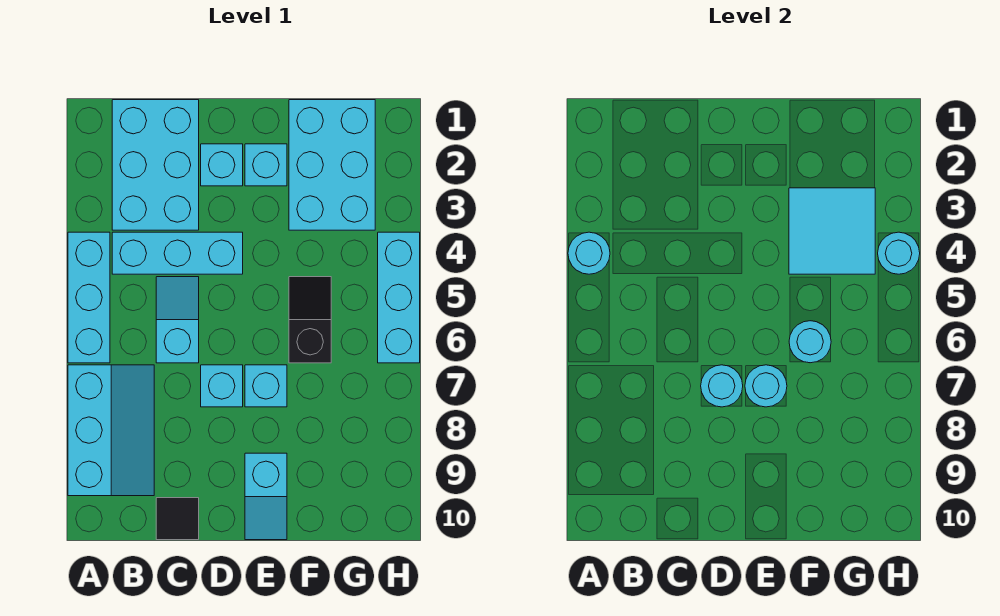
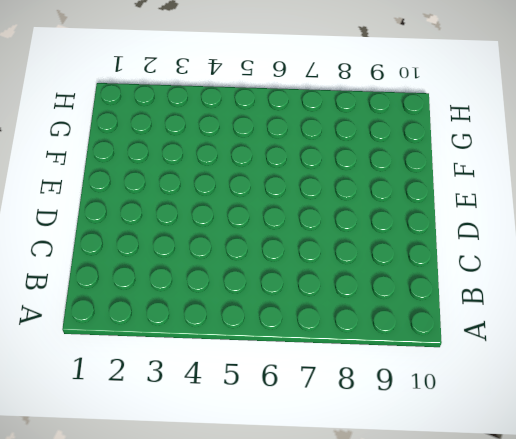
none -> cyan 1x3 brick [68,232,110,363]
none -> cyan 2x3 slope [68,365,154,496]
none -> cyan 2x3 brick [112,100,199,230]

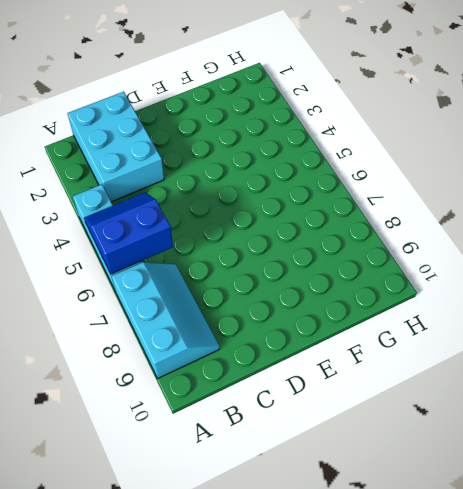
blue 2x2 slope [84,192,173,274] -> none
none -> cyan 1x3 brick [112,232,243,274]
none -> cyan 1x2 slope [156,277,199,363]
none -> black 1x1 tile [156,498,199,540]

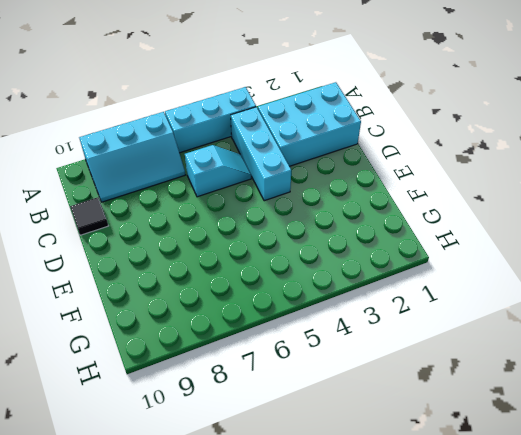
none -> cyan 1x1 brick [201,144,243,186]
none -> cyan 1x1 brick [201,365,243,407]
none -> cyan 1x1 brick [245,144,287,186]

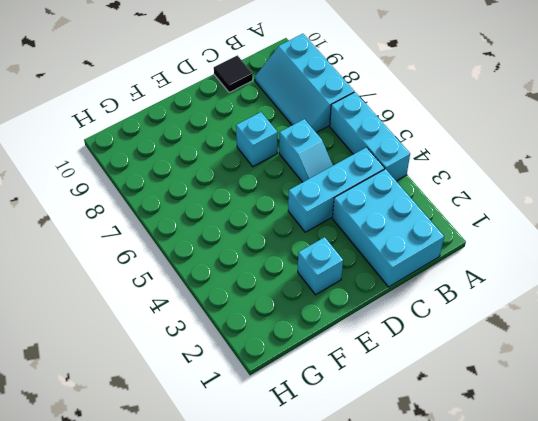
none -> cyan 1x1 brick [201,144,243,186]
none -> cyan 1x1 brick [245,365,287,407]
none -> cyan 1x2 slope [245,453,287,540]

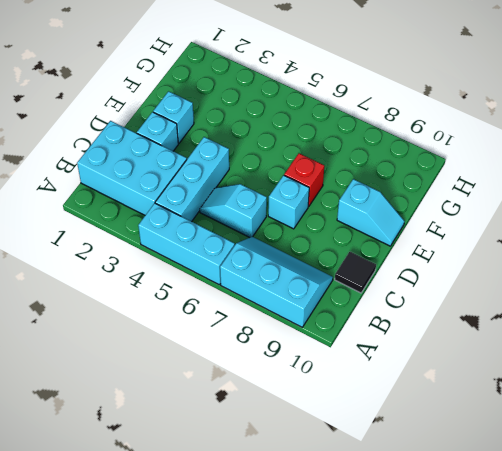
red 1x1 brick [284,153,324,207] -> cyan 1x1 brick [245,365,287,407]
none -> cyan 2x3 brick [289,100,375,230]
none -> black 1x2 slope [289,277,331,363]
none -> cyan 1x3 brick [378,232,420,363]

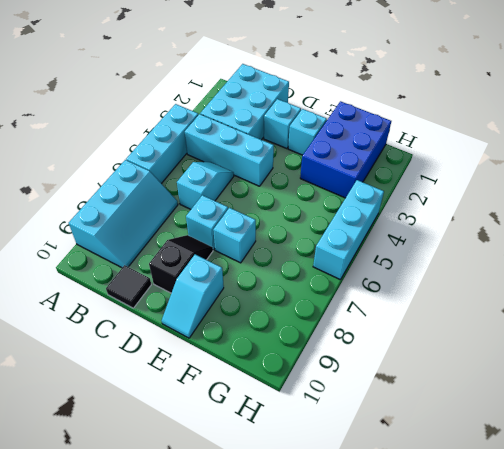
black 1x2 slope [149,235,213,293] -> black 1x2 slope moved to [289,277,331,363]
blue 2x3 brick [300,101,391,198] -> cyan 2x3 brick [289,100,375,230]
none -> cyan 1x1 round brick [568,232,610,274]
none -> cyan 1x1 round brick [701,365,743,407]
none -> cyan 1x1 round brick [745,365,787,407]

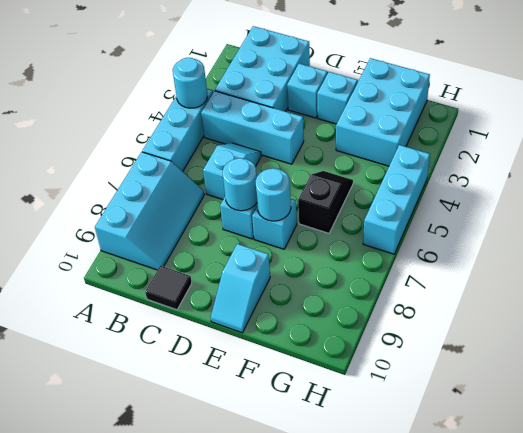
none -> cyan 2x2 tile [789,188,875,274]
none -> cyan 1x1 round brick [789,321,831,363]
none -> cyan 1x1 round brick [878,232,920,274]

